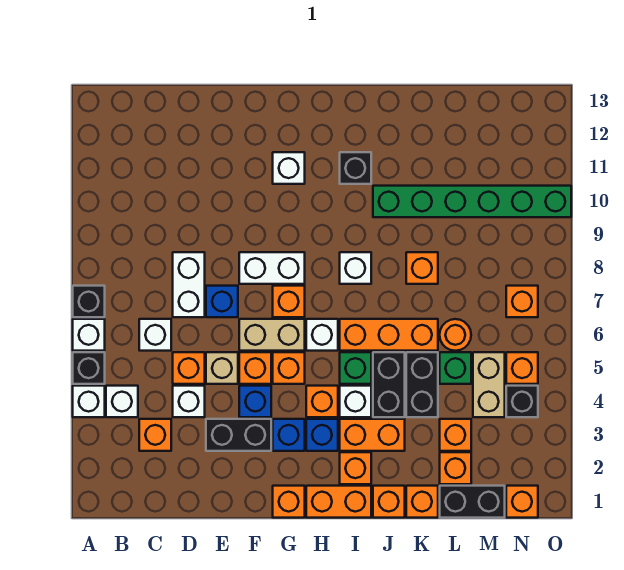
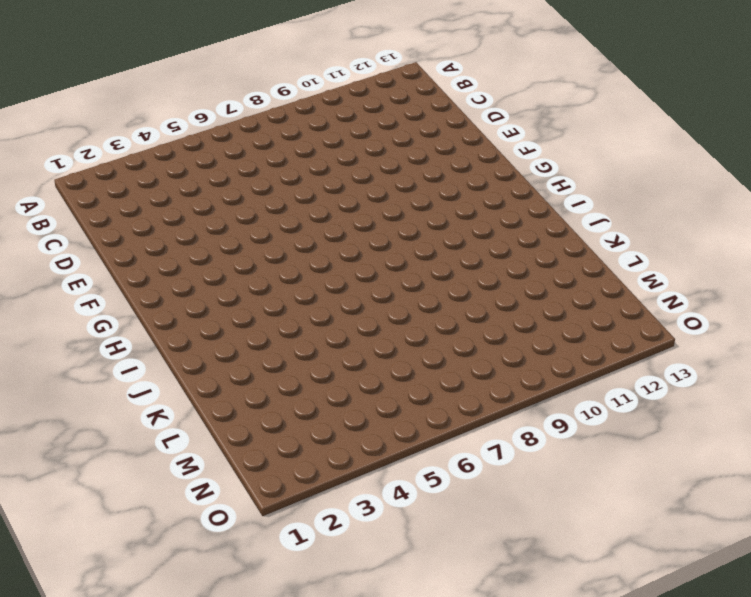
none -> white 1x1 brick [73,386,105,417]
none -> black 1x1 brick [73,352,105,384]
none -> white 1x1 brick [73,319,105,351]
none -> black 1x1 brick [73,286,105,317]

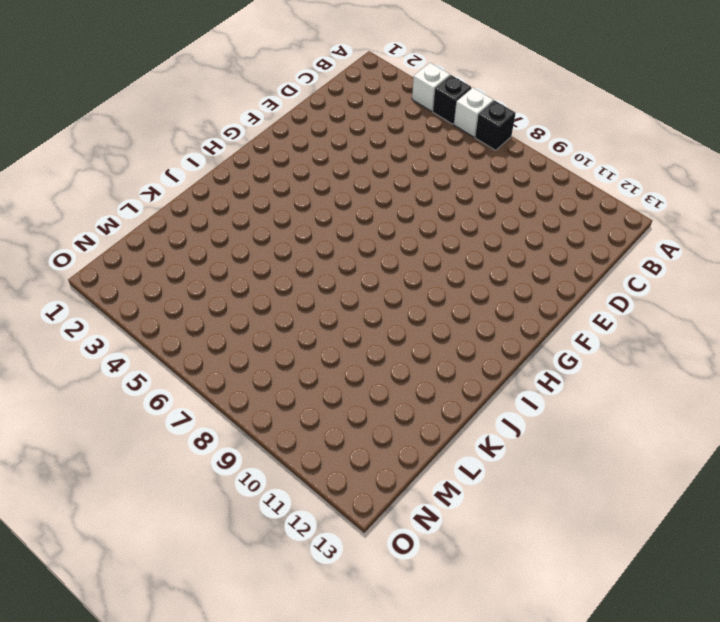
none -> white 1x1 brick [106,386,138,417]
none -> orange 1x1 brick [139,419,171,451]
none -> white 1x1 brick [139,319,171,351]
none -> white 1x1 brick [173,386,205,417]

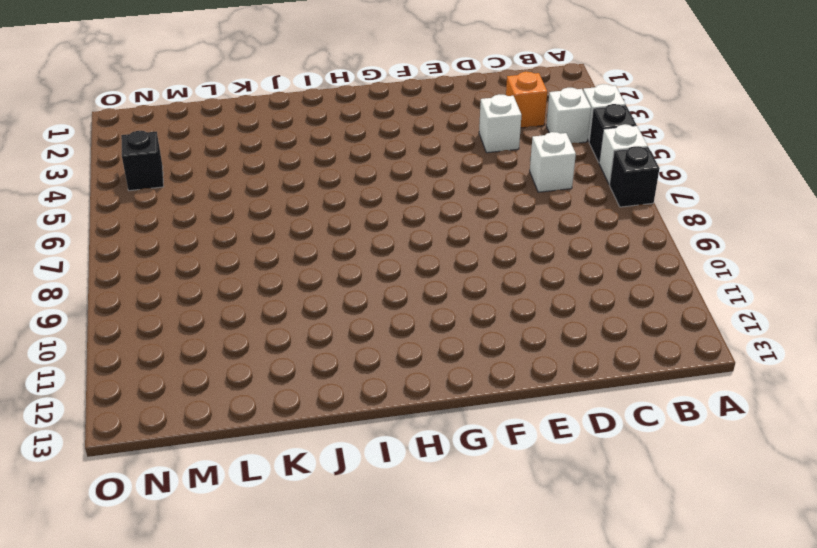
none -> orange 1x1 brick [173,352,205,384]
none -> white 1x2 brick [173,252,205,317]
none -> black 1x2 brick [206,419,271,451]
none -> tan 1x1 brick [206,352,238,384]

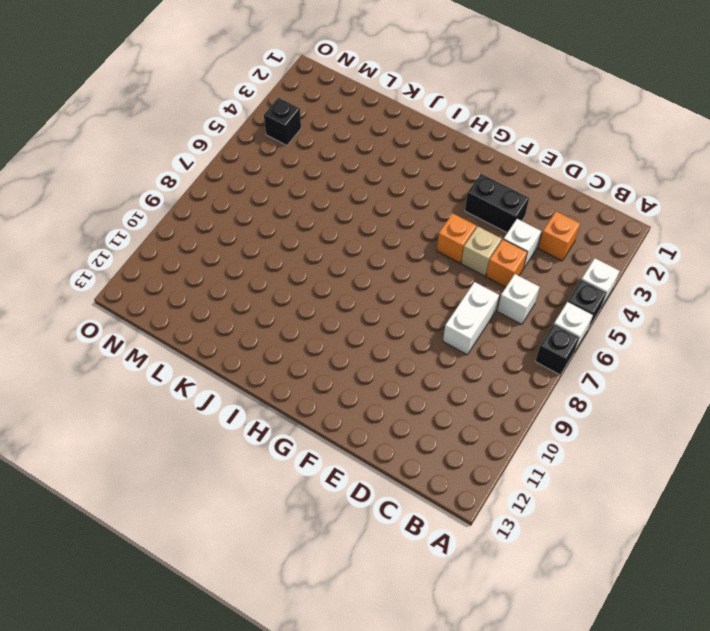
none -> white 1x1 brick [106,386,138,417]
none -> blue 1x1 brick [206,286,238,317]
none -> blue 1x1 brick [239,386,271,417]
none -> tan 1x2 brick [239,319,305,351]

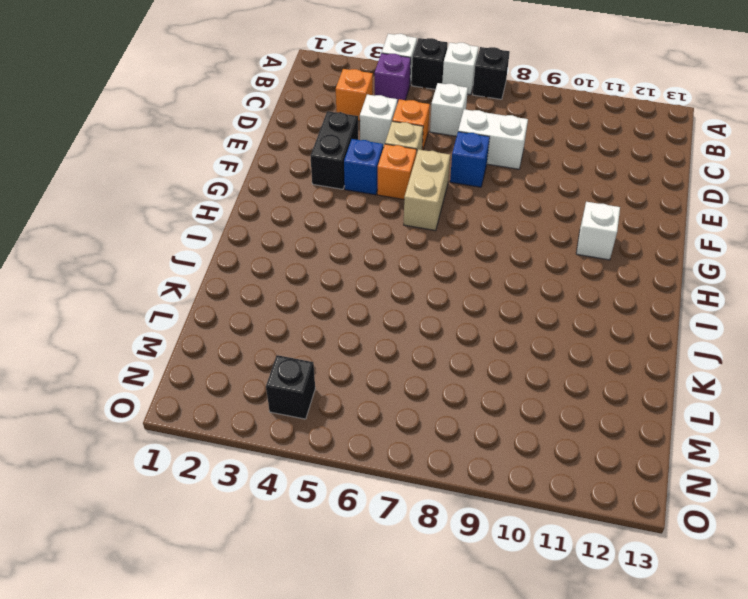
purple 1x1 brick [375,53,411,104] -> white 1x1 brick [106,386,138,417]
none -> white 1x2 brick [239,252,305,284]
none -> orange 1x1 brick [273,486,305,518]
none -> blue 1x1 brick [273,419,305,451]
none -> orange 1x1 brick [273,352,305,384]

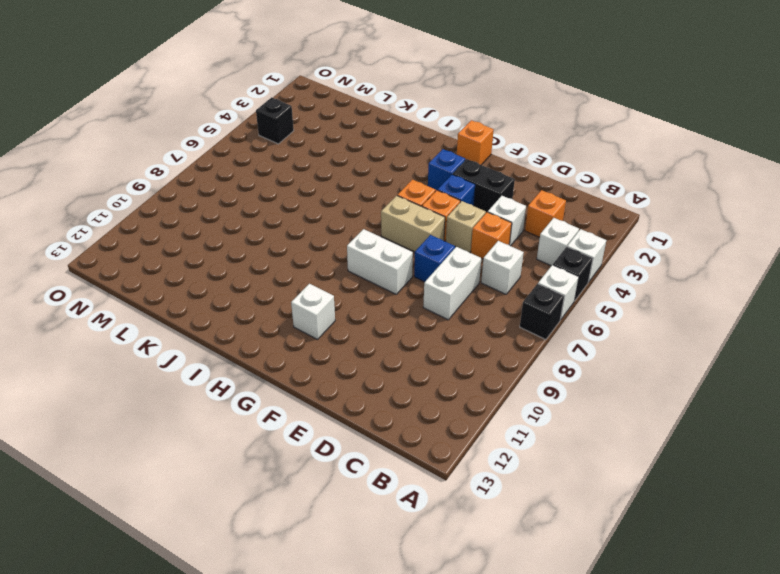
none -> orange 1x1 brick [273,286,305,317]
none -> orange 1x2 brick [306,486,371,518]
none -> blue 1x1 brick [306,419,338,451]
none -> orange 1x1 brick [306,386,338,417]

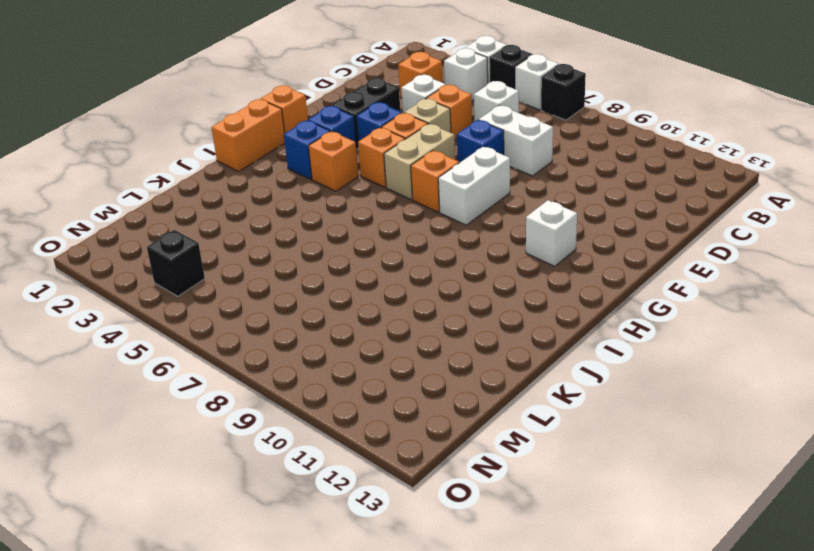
none -> white 1x1 brick [306,319,338,351]
none -> orange 1x1 brick [340,452,371,484]
none -> orange 1x2 brick [340,419,405,451]
none -> white 1x1 brick [340,386,371,417]

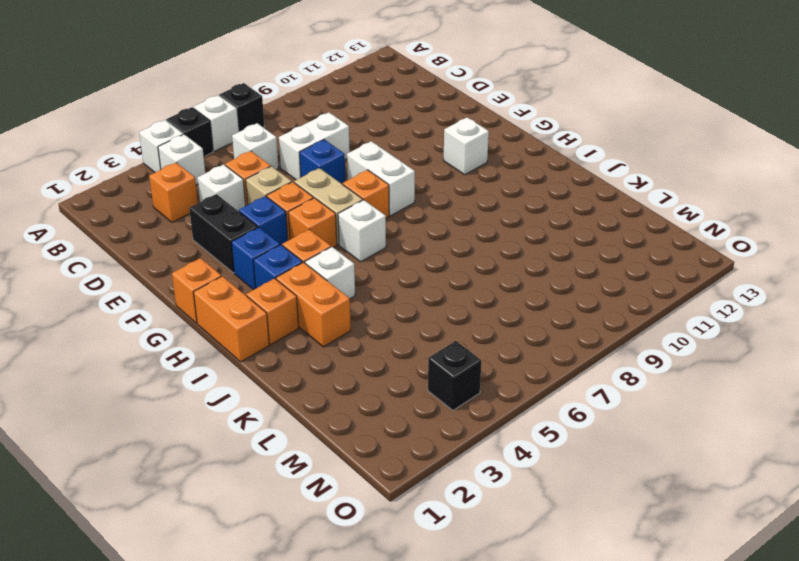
none -> green 1x1 brick [340,352,371,384]
none -> orange 1x3 brick [340,319,438,351]
none -> white 1x1 brick [340,252,371,284]
none -> black 1x1 brick [340,152,371,184]

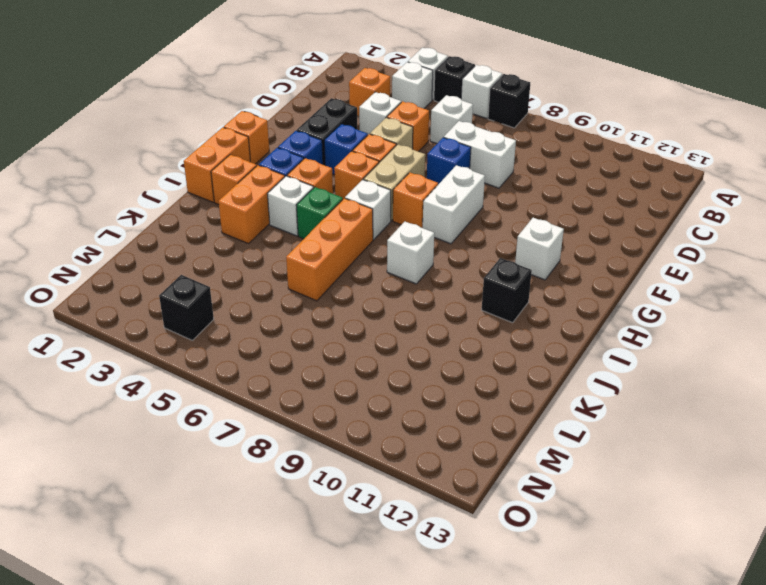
none -> orange 1x1 brick [373,486,405,518]
none -> black 1x2 brick [373,352,405,417]
none -> green 1x6 brick [373,186,571,217]
none -> orange 1x1 brick [406,486,438,518]

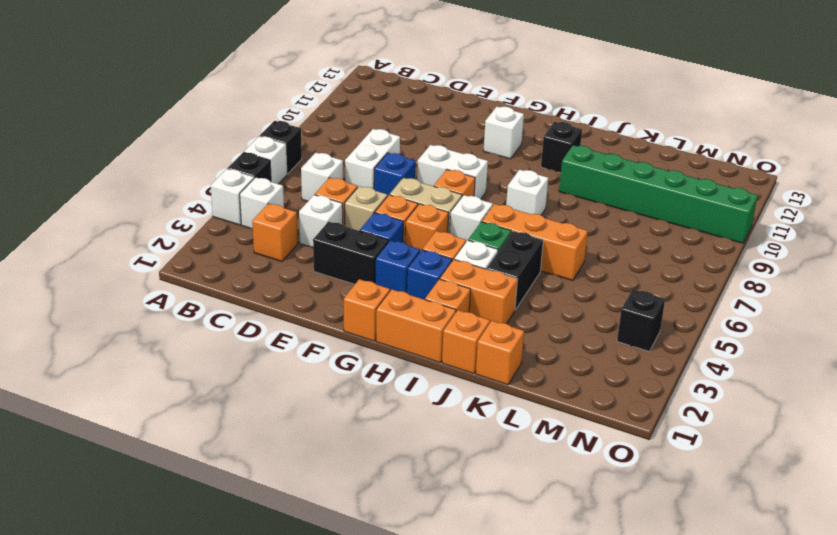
none -> black 1x2 brick [406,352,438,417]
none -> orange 1x1 brick [406,252,438,284]
none -> black 1x2 brick [440,486,505,518]
none -> orange 1x1 brick [440,452,471,484]

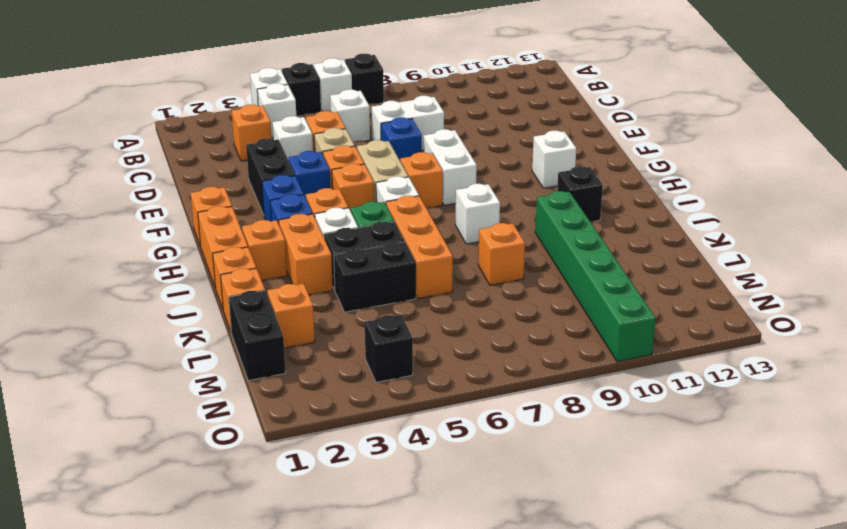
none -> orange 1x1 brick [440,419,471,451]
none -> green 1x1 brick [440,352,471,384]
none -> orange 1x1 round brick [440,319,471,351]
none -> tan 1x2 brick [473,352,505,417]

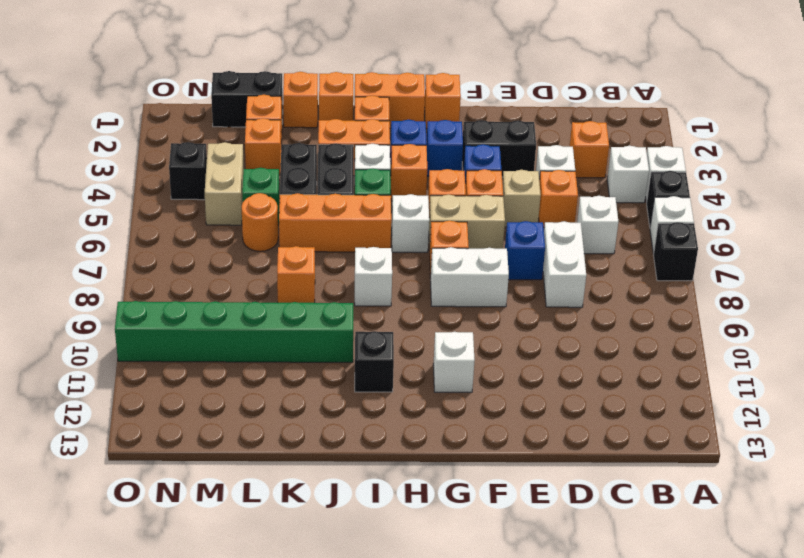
none -> orange 1x1 brick [506,486,538,518]
none -> orange 1x1 brick [506,352,538,384]
none -> orange 1x1 brick [506,286,538,317]

